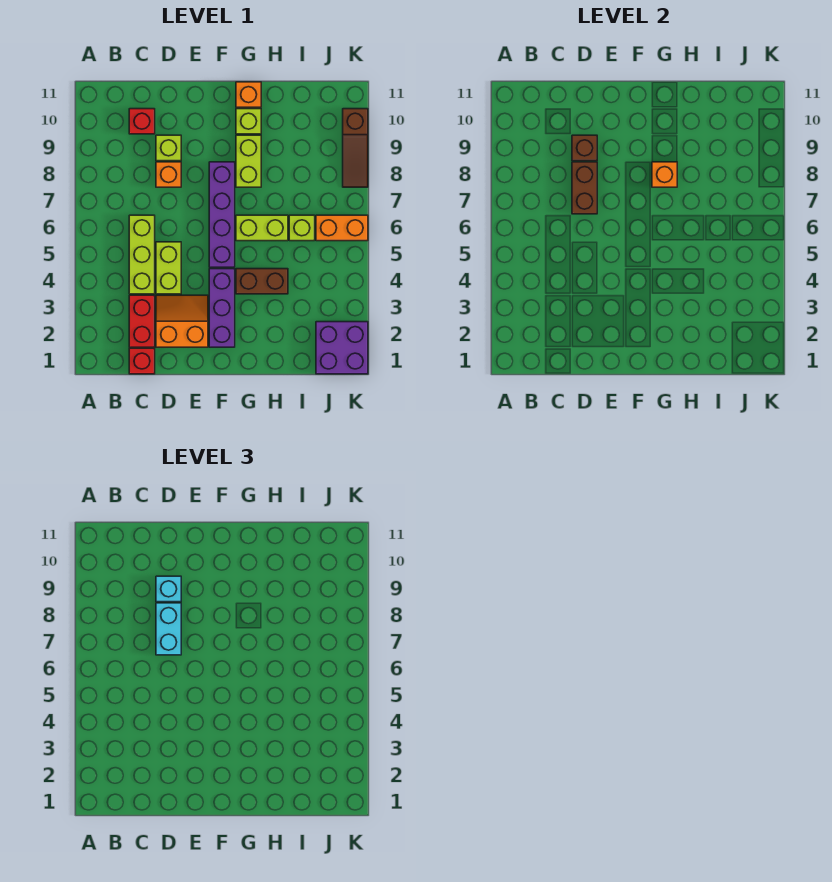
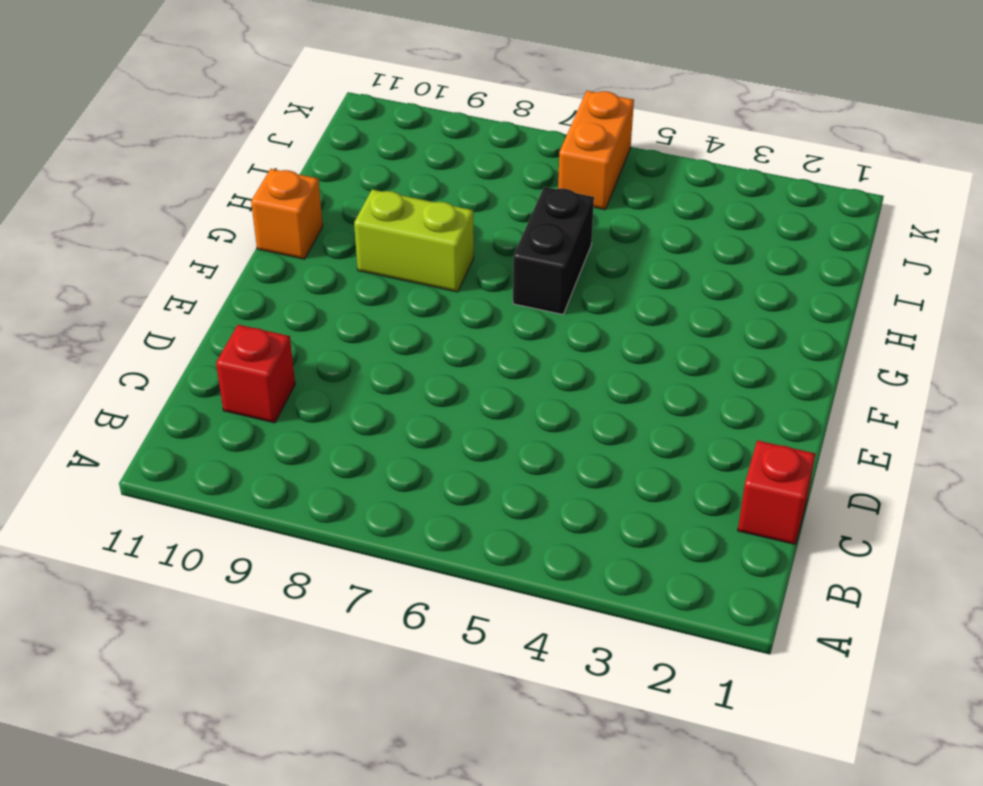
black 1x2 brick [513,187,594,314] -> lime 1x2 brick [236,215,288,241]
none -> red 1x2 brick [129,295,155,347]
none -> lime 1x3 brick [129,215,155,294]
none -> orange 2x2 slope [156,295,208,347]

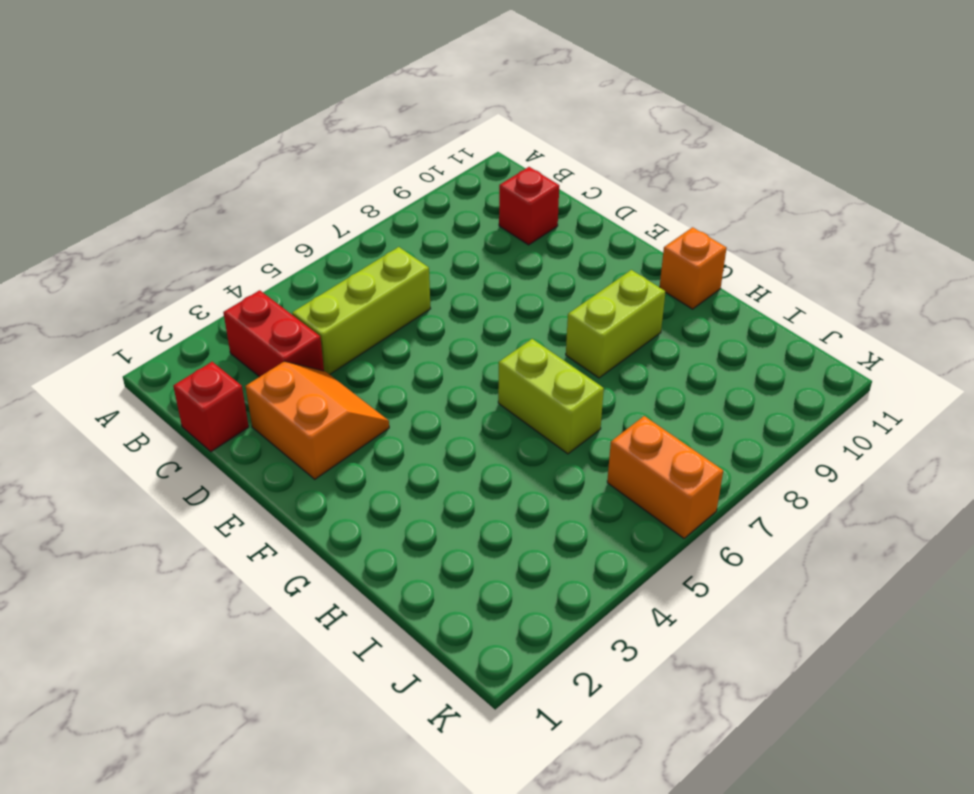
red 1x2 brick [223,290,324,377] -> red 1x2 brick turned to [129,295,155,347]
none -> lime 1x2 brick [156,242,181,294]
none -> orange 1x1 brick [156,162,181,187]
none -> lime 1x1 brick [156,135,181,161]

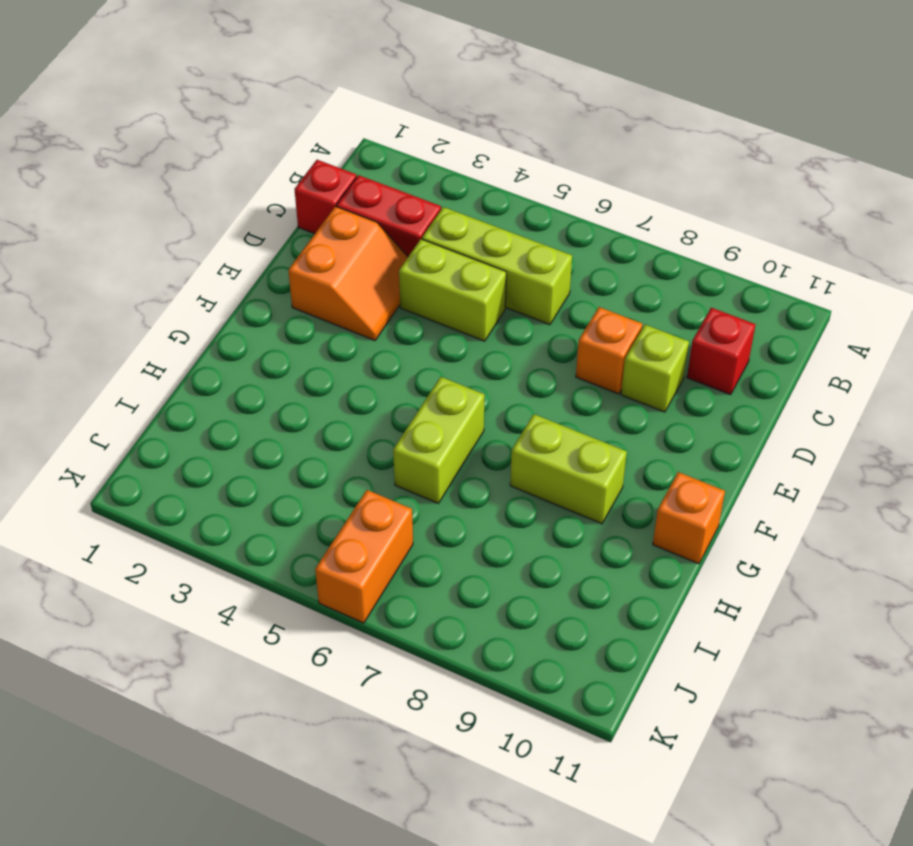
none -> purple 1x3 brick [209,269,235,347]
none -> purple 1x4 brick [209,162,235,267]
none -> brown 1x2 brick [236,269,288,294]

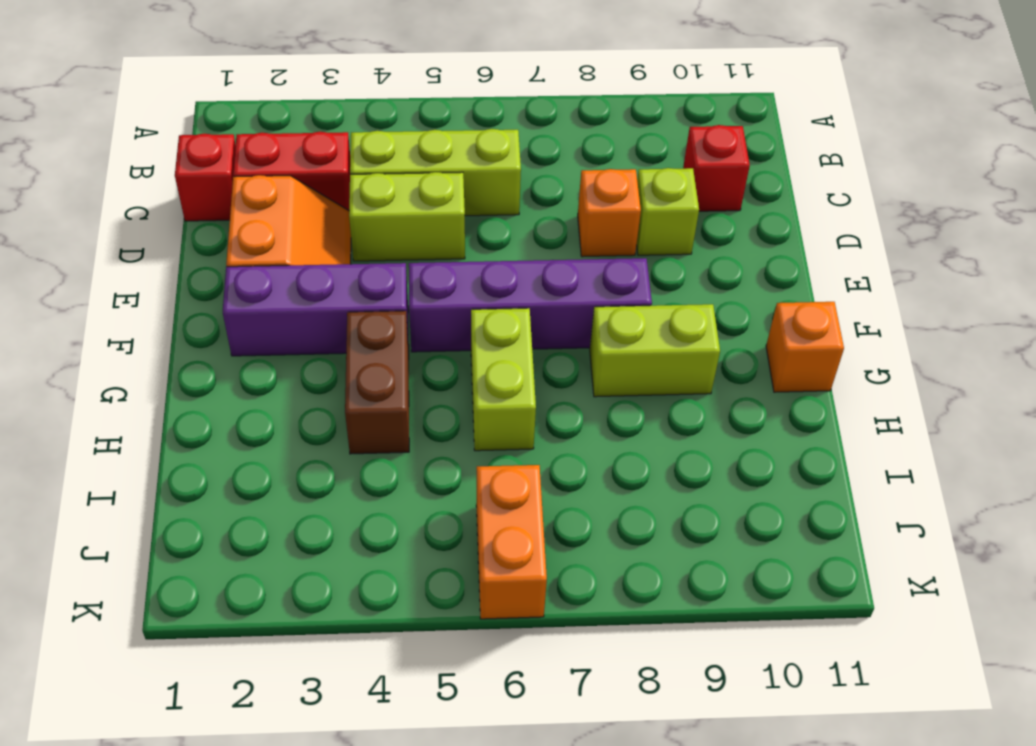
none -> lime 1x1 brick [236,109,261,134]
none -> lime 1x1 brick [289,215,315,241]
none -> purple 2x2 brick [316,322,368,374]

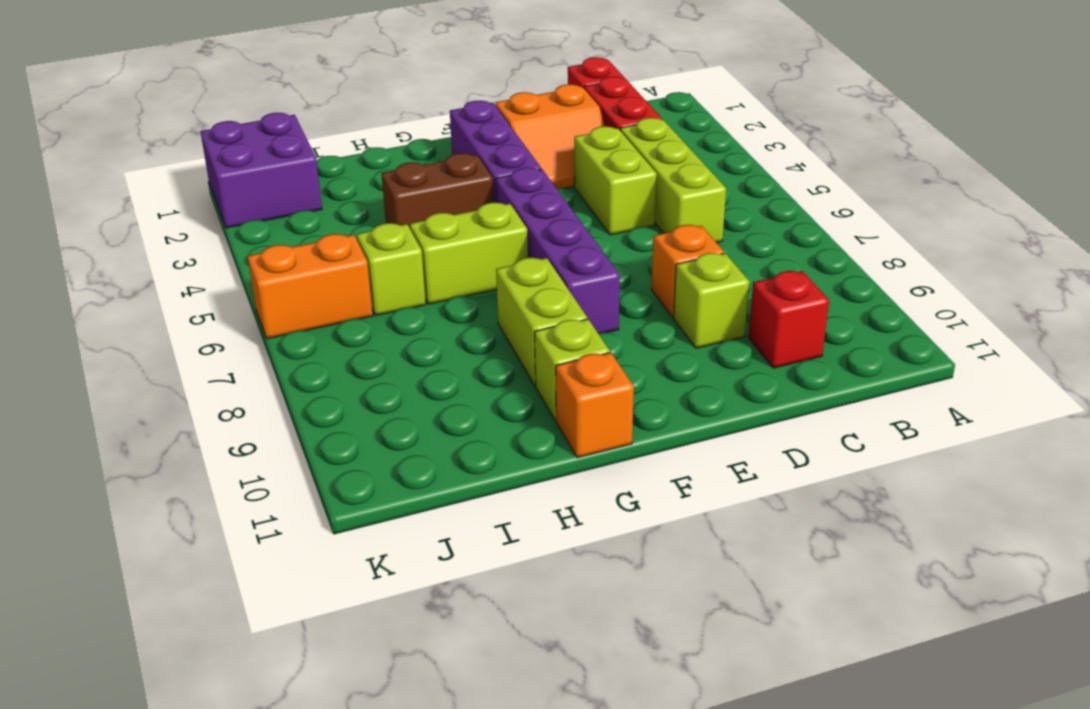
none -> brown 1x3 slope [343,109,368,187]
none -> brown 1x2 brick [572,162,597,214]
none -> brown 1x1 brick [572,135,597,161]

